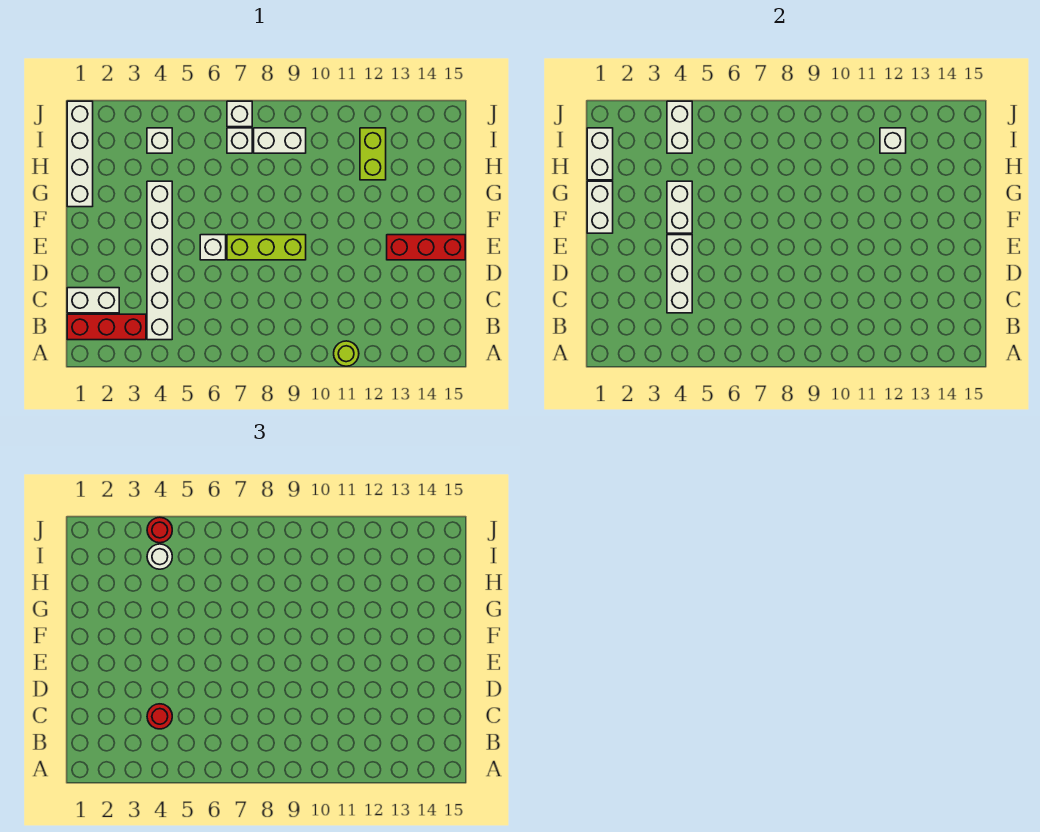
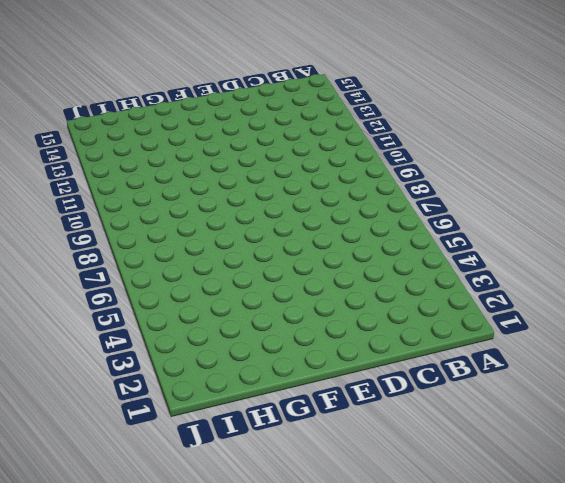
none -> lime 1x1 round brick [334,341,359,366]
none -> red 1x3 brick [67,314,146,340]
none -> white 1x6 brick [147,181,172,340]

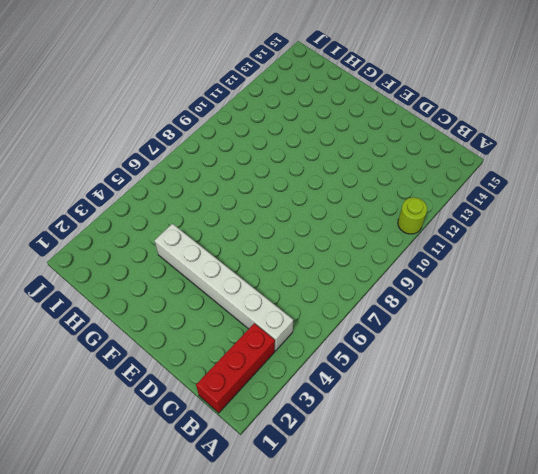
none -> white 1x2 brick [67,288,119,313]
none -> white 1x1 brick [200,235,226,260]
none -> lime 1x3 brick [227,235,306,260]

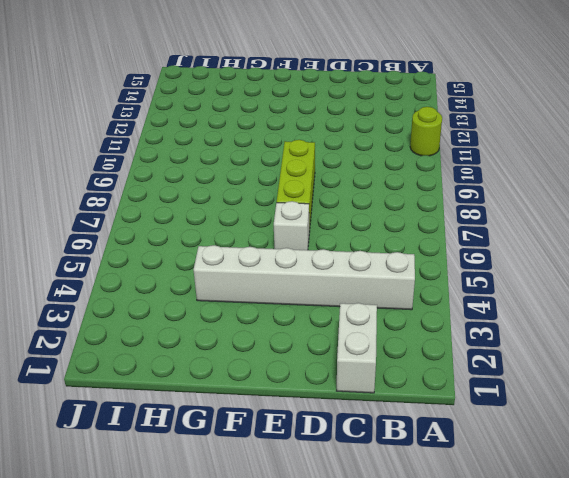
none -> red 1x3 brick [67,314,146,340]
none -> red 1x3 brick [387,235,465,260]
none -> white 1x4 brick [67,101,93,207]

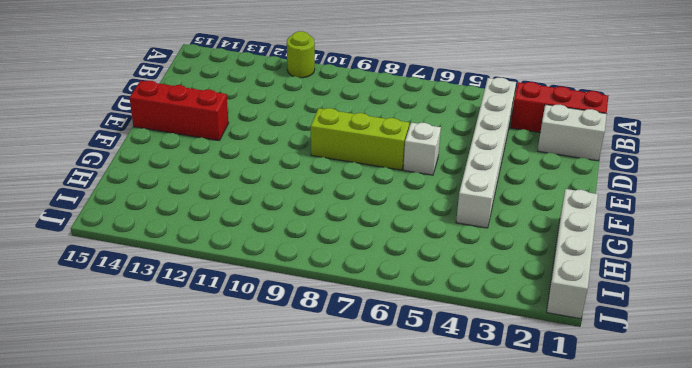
none -> lime 1x2 brick [360,128,386,180]
none -> white 1x1 brick [147,128,172,153]
none -> white 1x1 brick [227,128,252,153]

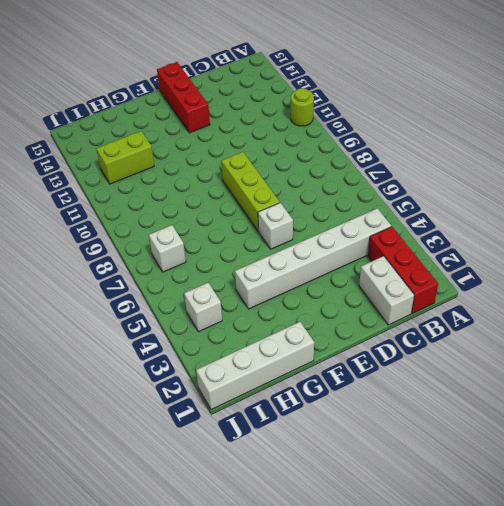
none -> white 1x2 brick [254,128,306,153]
none -> white 1x1 brick [227,101,252,127]
none -> white 1x3 brick [667,235,692,313]

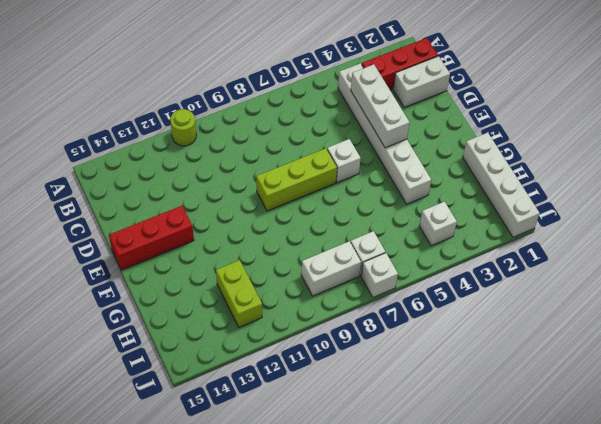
none -> white 1x2 brick [587,181,613,233]
none -> white 1x2 brick [667,181,692,233]
none -> white 1x2 brick [587,128,613,180]

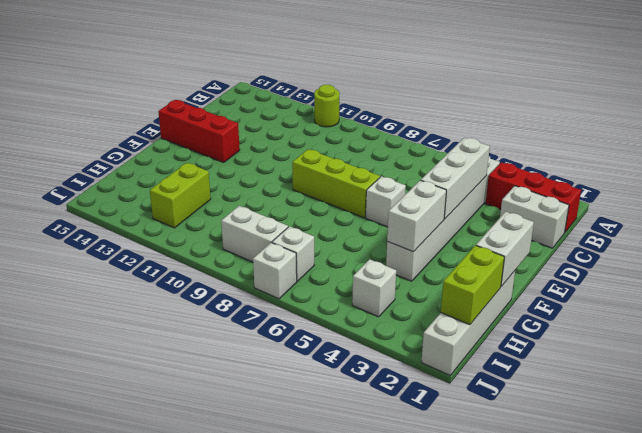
lime 1x2 brick [441,245,504,325] -> white 1x2 brick [587,128,613,180]
none -> white 1x2 brick [667,101,692,153]
none -> white 1x1 brick [880,128,906,153]
none -> red 1x1 round brick [147,704,172,729]

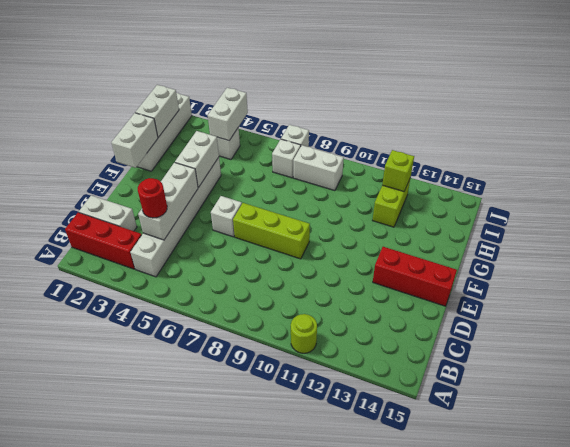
lime 1x1 brick [382,150,414,191] -> white 1x1 brick [880,128,906,153]
none -> white 1x1 round brick [147,544,172,569]
none -> red 1x1 round brick [147,517,172,543]

